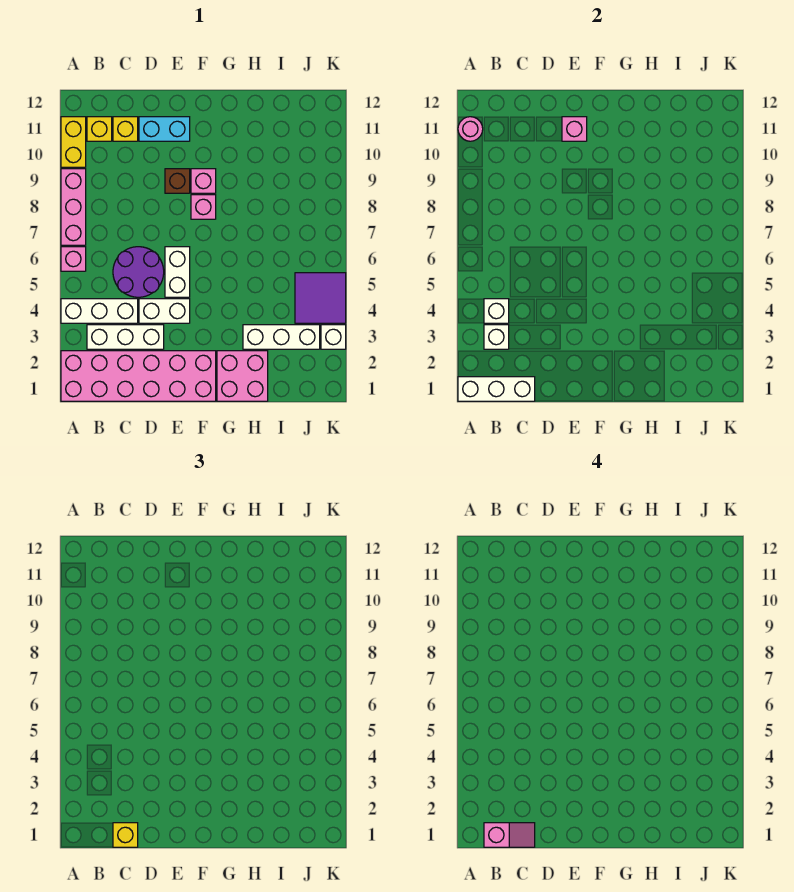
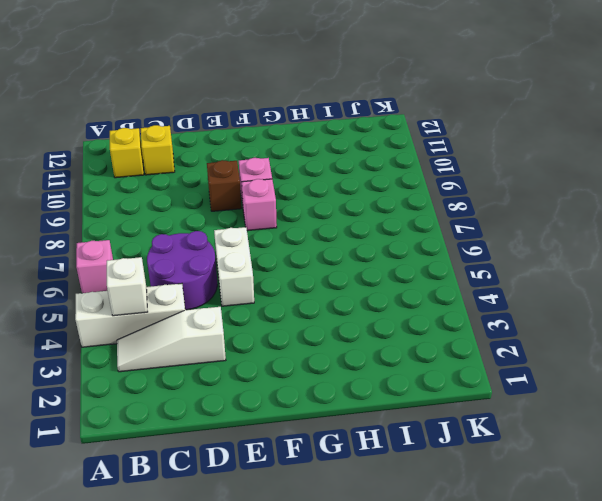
white 1x3 slope [117,307,226,372] -> white 1x3 brick [87,325,164,349]
none -> pink 2x6 brick [61,351,216,401]
none -> pink 1x3 brick [61,169,86,245]
none -> yellow 1x2 brick [61,117,86,167]

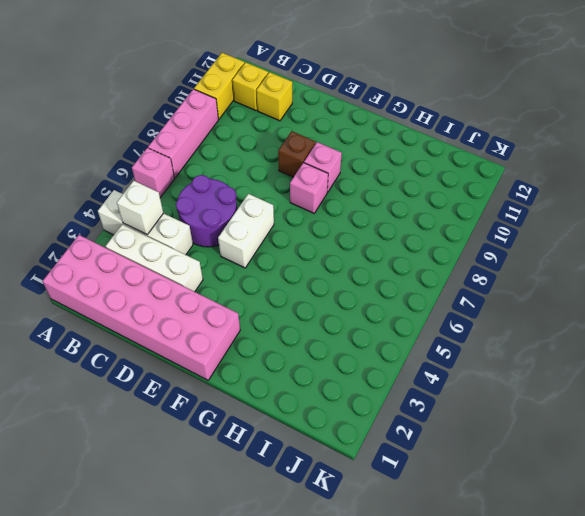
none -> white 1x2 brick [139,299,190,323]
none -> cyan 1x2 brick [139,117,190,141]
none -> pink 2x2 brick [217,351,268,401]

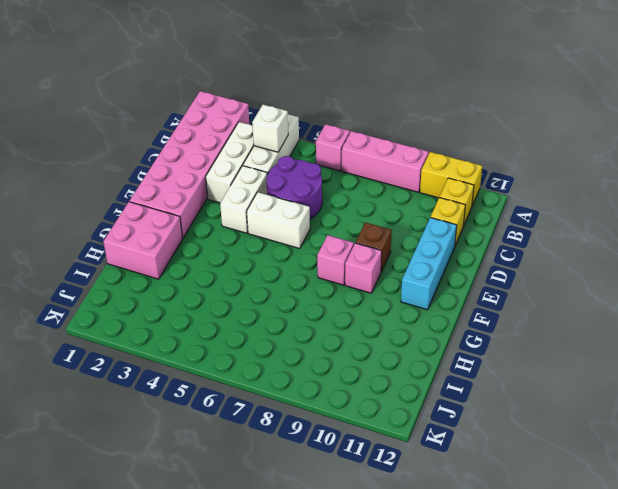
cyan 1x3 brick [401,217,457,310] -> cyan 1x2 brick [139,117,190,141]
none -> white 1x3 brick [243,325,320,349]
none -> purple 2x2 tile [295,273,346,323]
none -> white 1x1 brick [321,325,346,349]

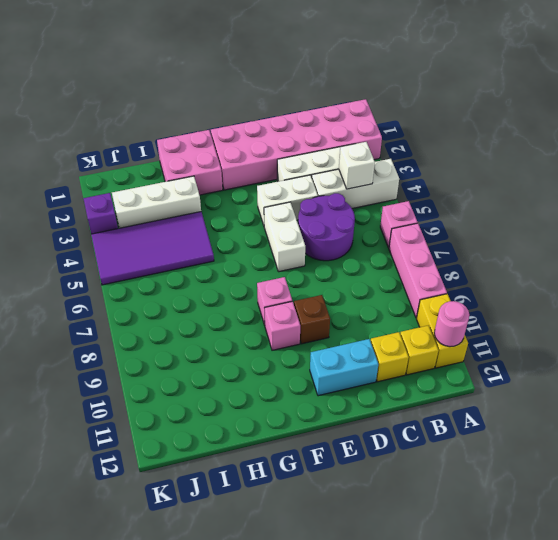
purple 2x4 tile [91,212,214,285] -> purple 2x2 tile [295,273,346,323]
purple 1x1 brick [83,193,118,234] -> white 1x1 brick [321,325,346,349]
none -> white 1x3 brick [458,377,535,401]
none -> white 1x1 brick [484,325,509,349]
none -> pink 1x1 brick [562,117,587,141]

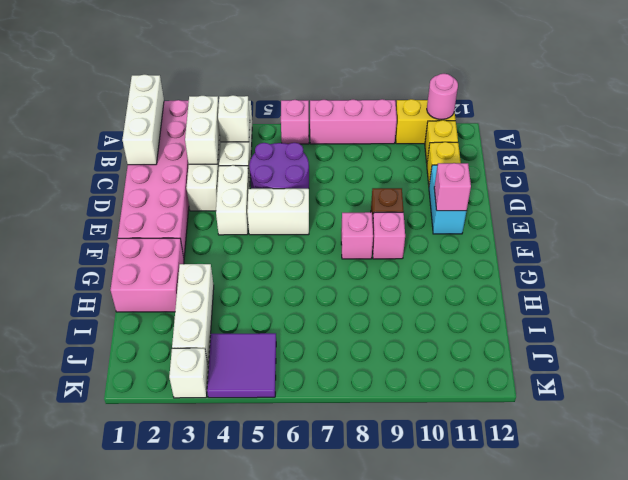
white 1x2 brick [185,96,220,164] -> white 1x1 brick [484,325,509,349]
none -> yellow 1x1 brick [113,823,138,847]
none -> pink 1x2 slope [484,823,535,847]

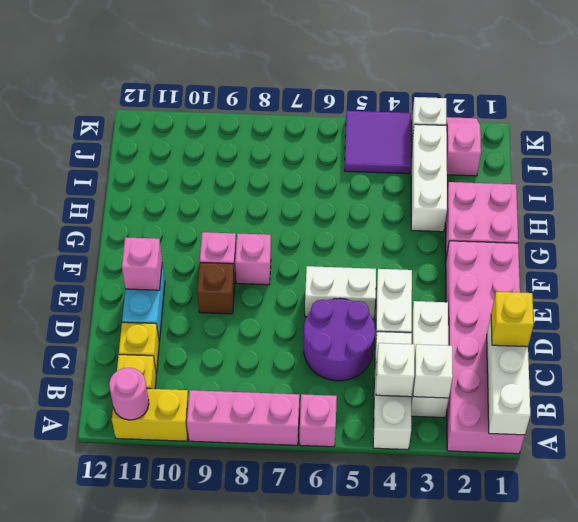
pink 1x2 slope [446,117,481,176] -> pink 1x2 slope moved to [484,823,535,847]

